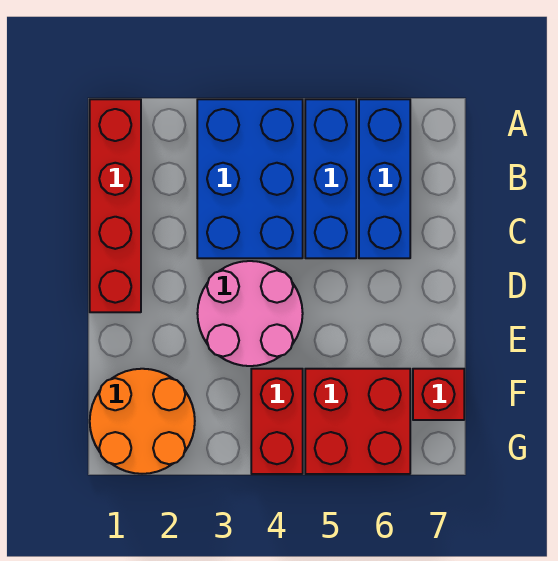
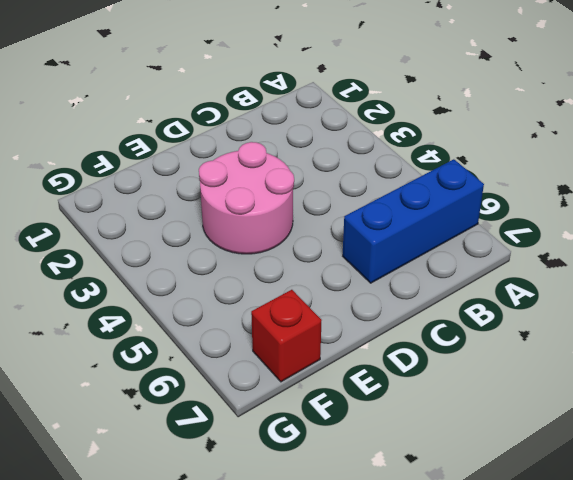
none -> red 1x4 brick [90,99,141,312]
none -> blue 2x3 brick [197,99,303,258]

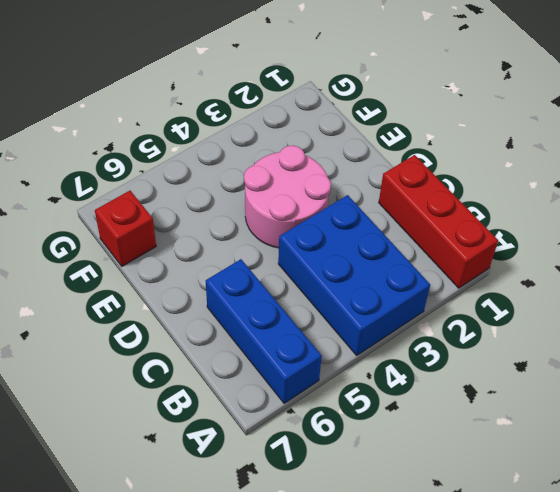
red 1x3 brick [379,155,498,288] -> red 1x4 brick [90,99,141,312]
none -> blue 1x3 brick [305,99,356,258]
none -> orange 2x2 round brick [90,369,195,474]

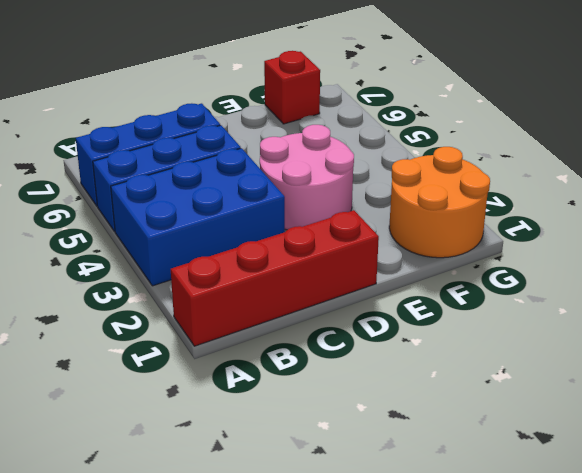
none -> red 1x2 brick [251,369,303,474]
none -> red 2x2 brick [305,369,410,474]

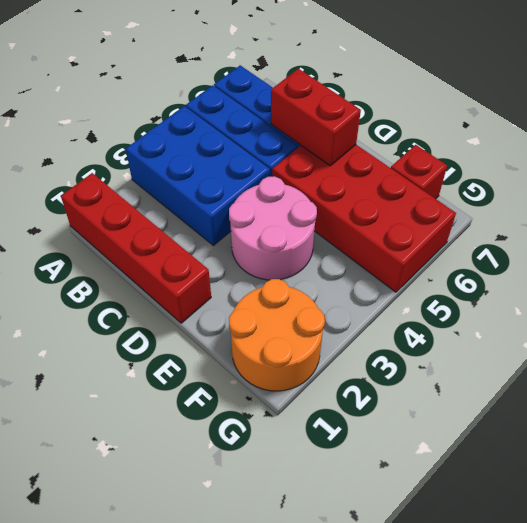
red 1x2 brick [271,69,361,166] -> red 1x2 brick moved to [251,369,303,474]
red 2x4 brick [272,145,456,292] -> red 2x2 brick [305,369,410,474]

